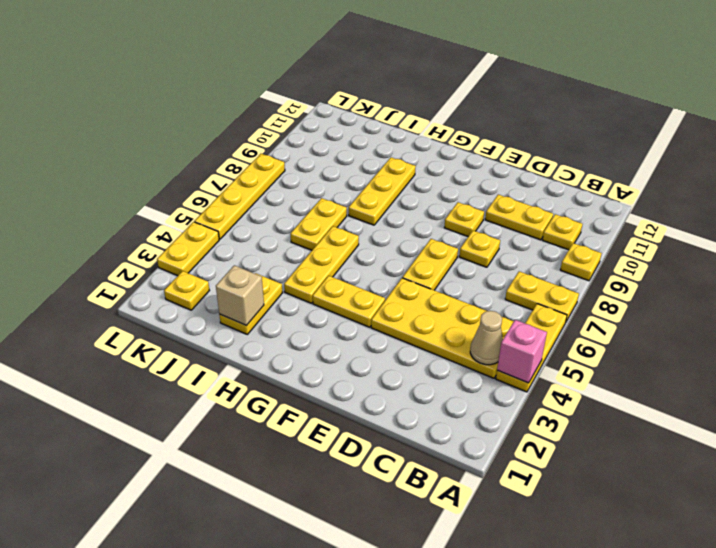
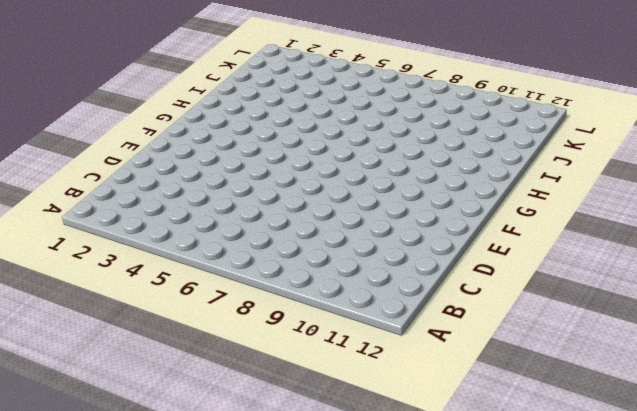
none -> yellow 1x3 plate [496,304,567,392]
none -> yellow 1x2 plate [505,271,579,321]
none -> yellow 1x1 plate [560,243,602,281]

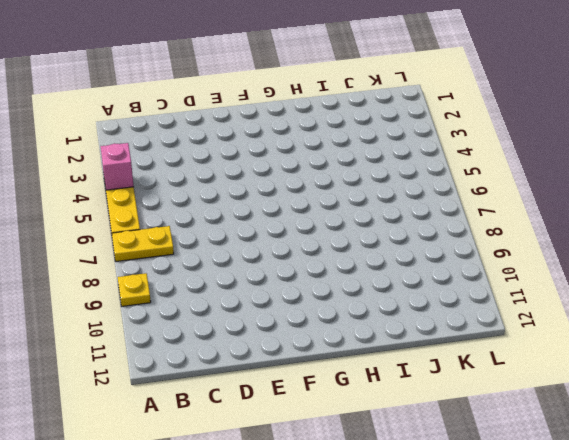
none -> yellow 2x4 plate [371,278,514,378]
none -> yellow 1x1 plate [542,214,582,250]
none -> yellow 1x2 plate [485,195,553,240]

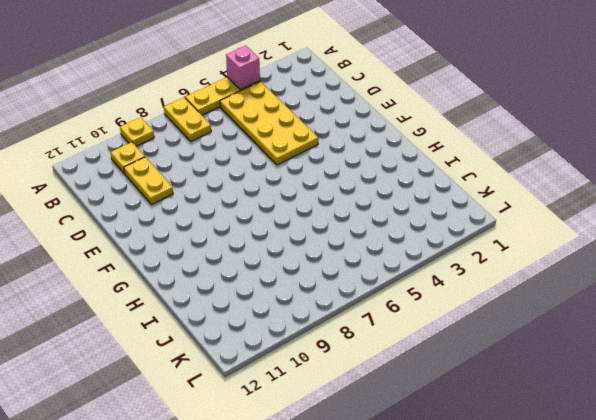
none -> yellow 1x1 plate [459,231,500,267]
none -> yellow 1x2 plate [403,239,458,290]
none -> yellow 1x1 plate [444,202,484,236]

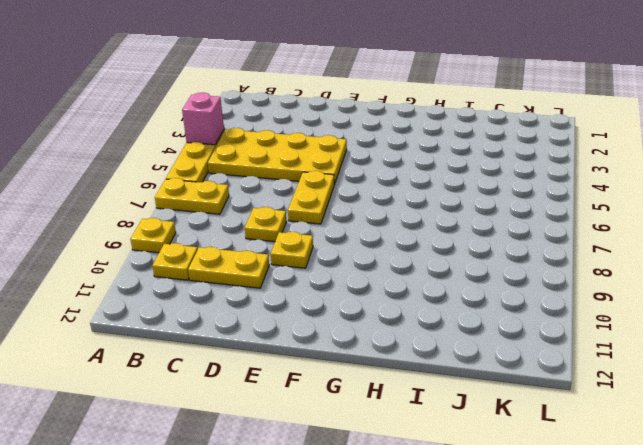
none -> yellow 1x2 plate [313,276,385,327]
none -> yellow 1x3 plate [284,226,359,303]
none -> yellow 1x3 plate [349,157,416,225]

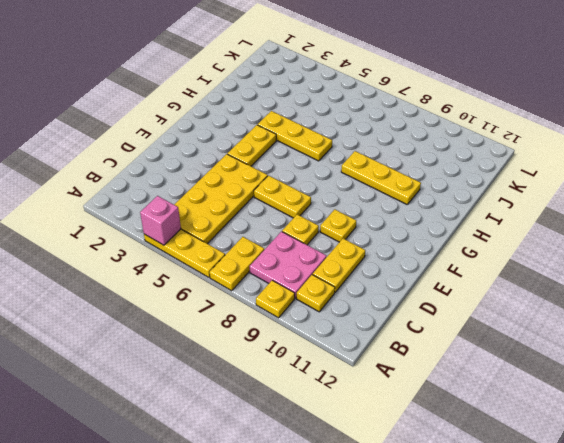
pink 2x2 plate [250,231,326,298] -> none
none -> yellow 1x2 plate [219,273,283,334]
none -> yellow 1x2 plate [290,198,347,250]
none -> yellow 1x1 plate [164,271,209,310]

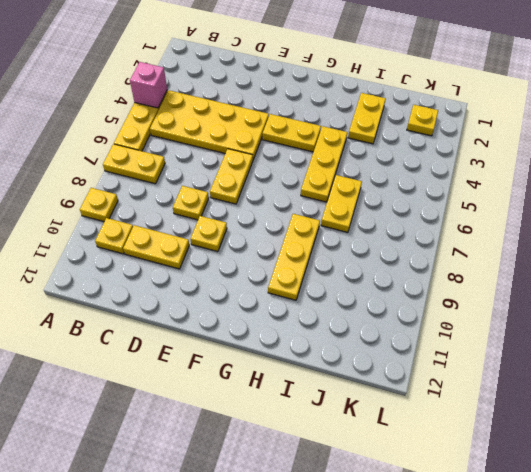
none -> yellow 1x2 plate [157,222,219,276]
none -> yellow 1x4 plate [194,154,285,239]
none -> tan 1x1 cone [470,311,503,365]

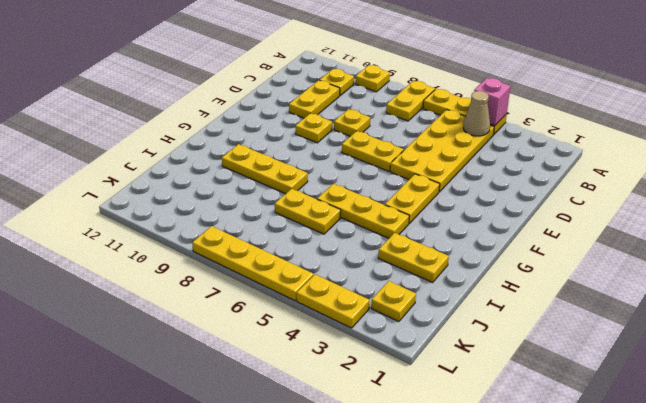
none -> tan 1x1 brick [216,265,264,325]

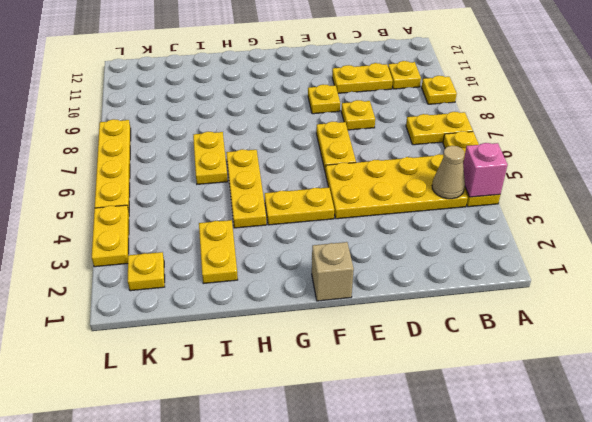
tan 1x1 brick [312,242,354,301] -> tan 1x1 brick moved to [216,265,264,325]
none -> yellow 1x3 plate [349,157,416,225]

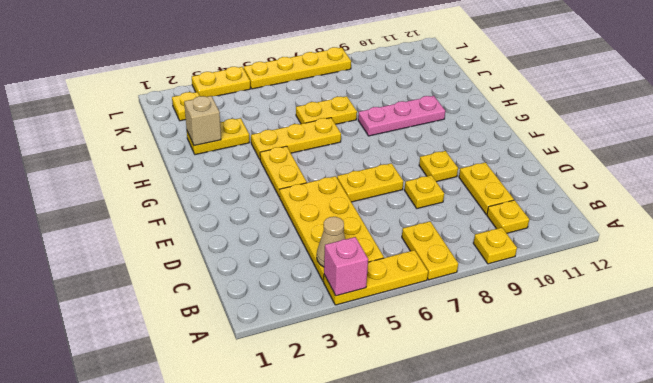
pink 1x3 plate [358,96,445,136] -> yellow 1x3 plate [349,157,416,225]

